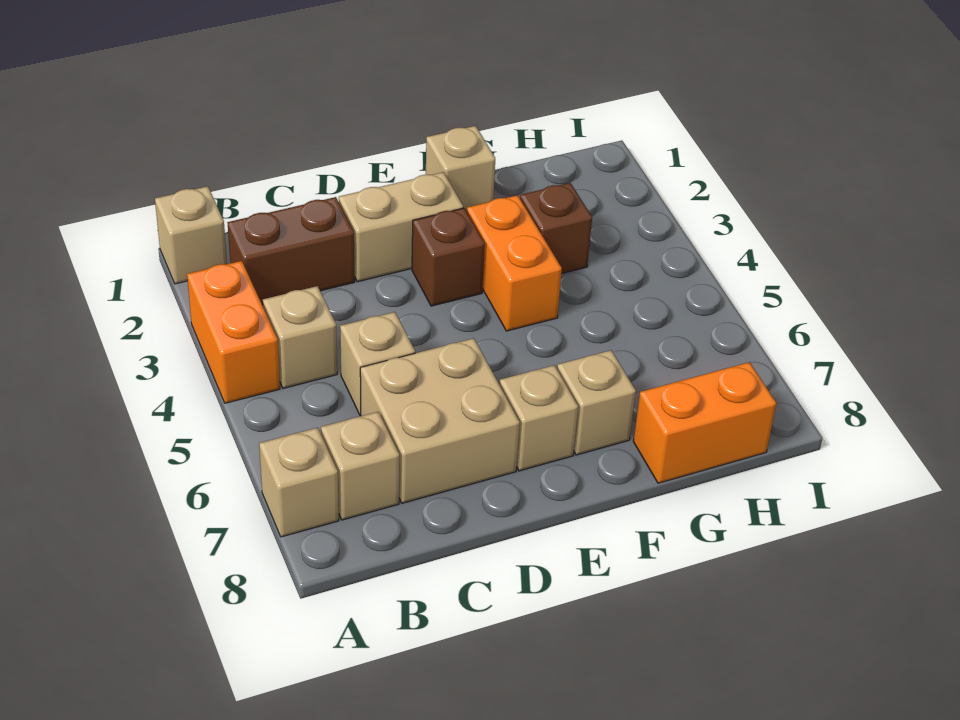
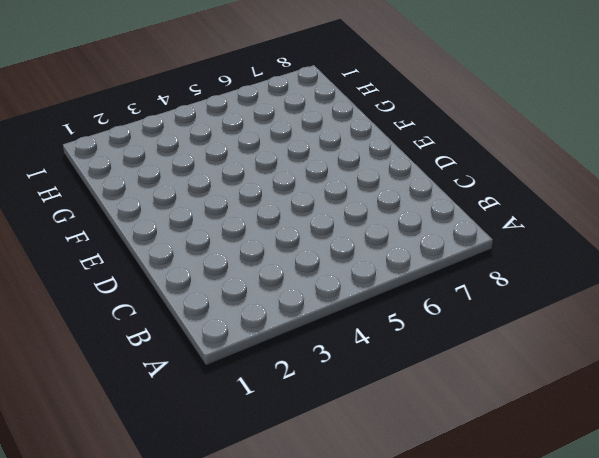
none -> tan 1x1 brick [155,186,227,284]
none -> orange 1x2 brick [187,261,280,403]
none -> tan 1x1 brick [259,428,339,537]

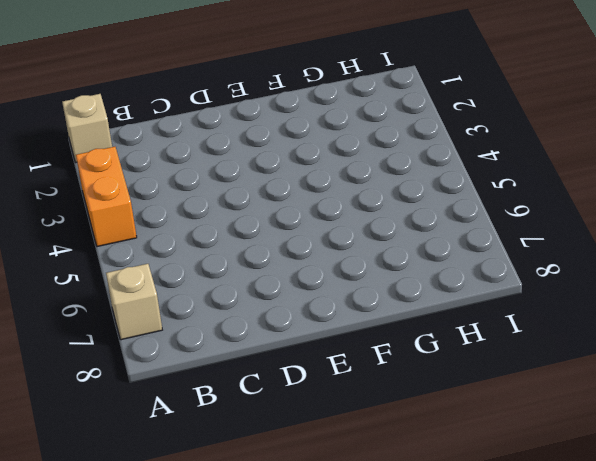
none -> brown 1x2 brick [227,197,355,305]
none -> tan 1x1 brick [263,286,337,388]
none -> tan 1x1 brick [321,412,399,520]

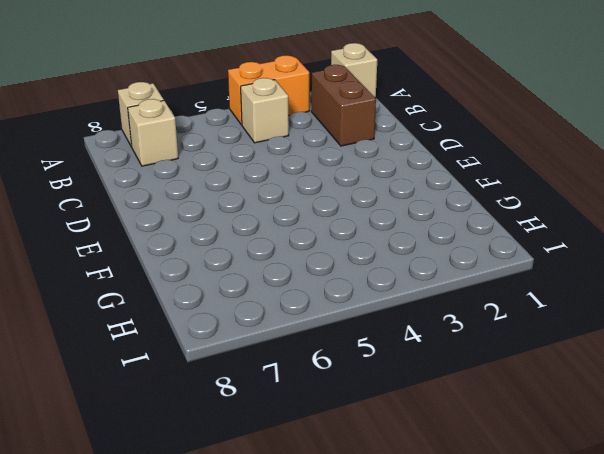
none -> tan 1x1 brick [340,312,415,415]
none -> tan 2x2 brick [360,338,520,503]
none -> tan 1x2 brick [339,172,463,282]

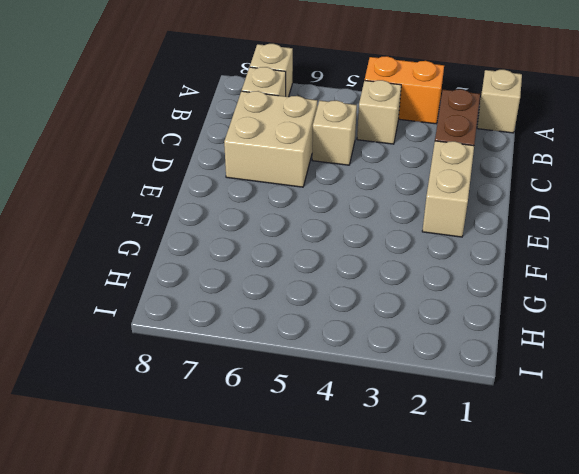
none -> brown 1x1 brick [412,208,485,306]
none -> tan 1x1 brick [500,365,578,471]
none -> tan 1x1 brick [426,126,495,212]

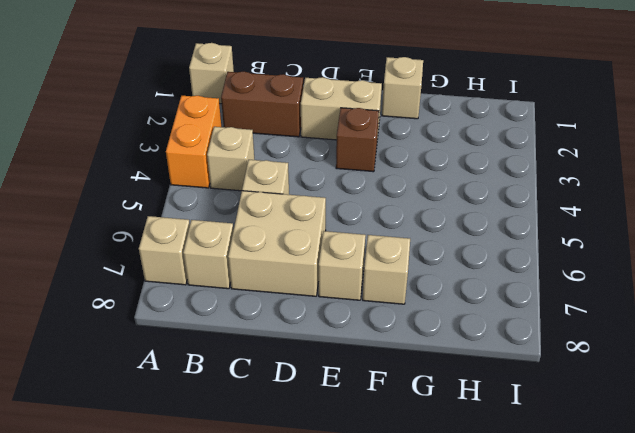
none -> orange 1x2 brick [467,195,562,331]
none -> brown 1x1 brick [520,183,592,274]
none -> orange 1x2 brick [633,362,776,483]

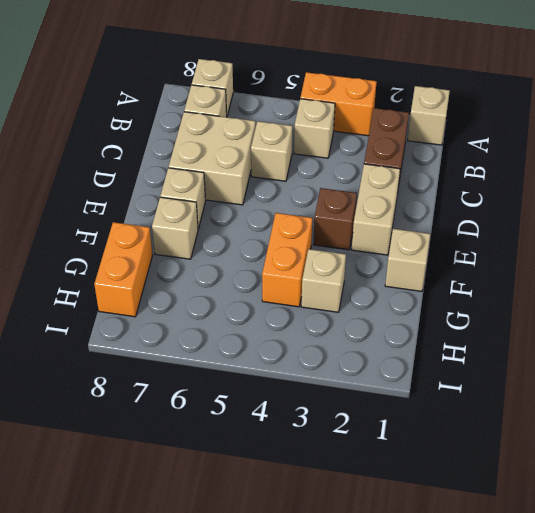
orange 1x2 brick [262,213,312,307] -> orange 1x2 brick turned to [467,195,562,331]
tan 1x1 brick [301,249,346,312] -> brown 1x1 brick [520,183,592,274]

